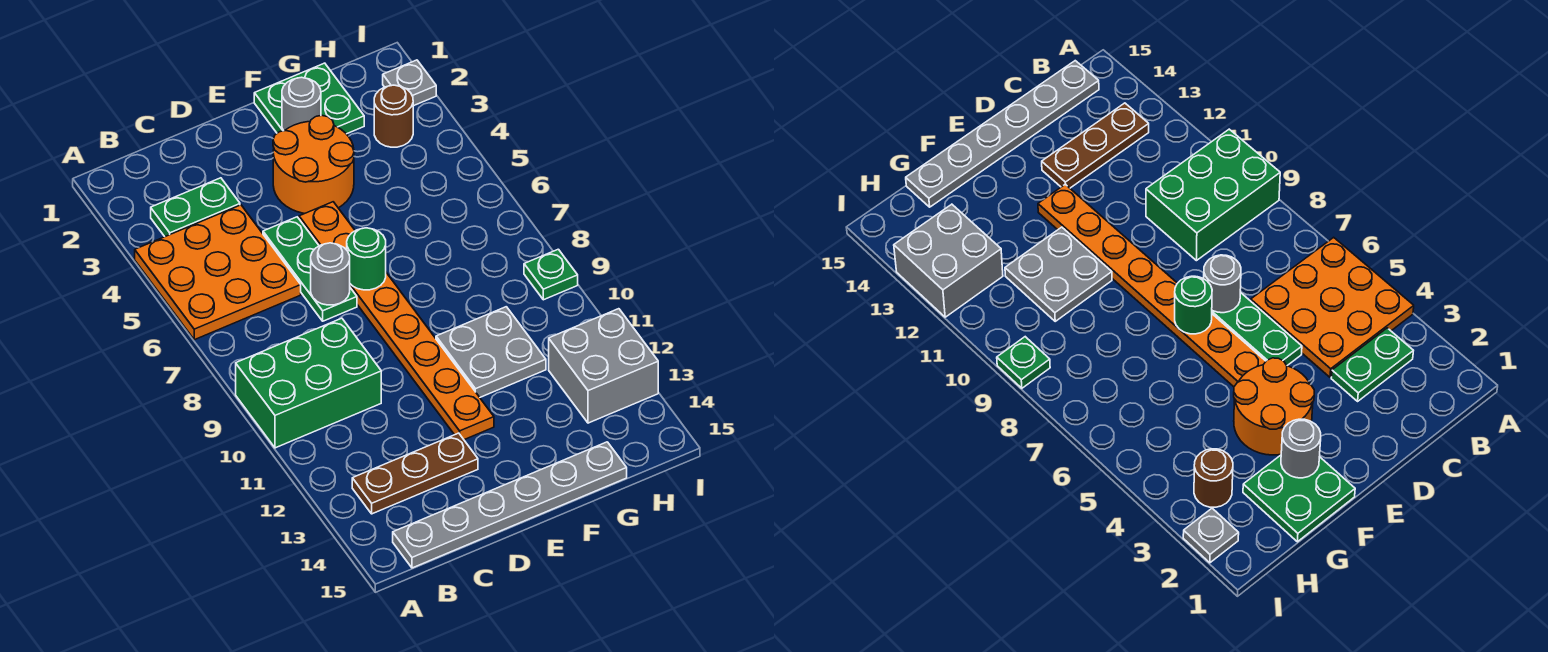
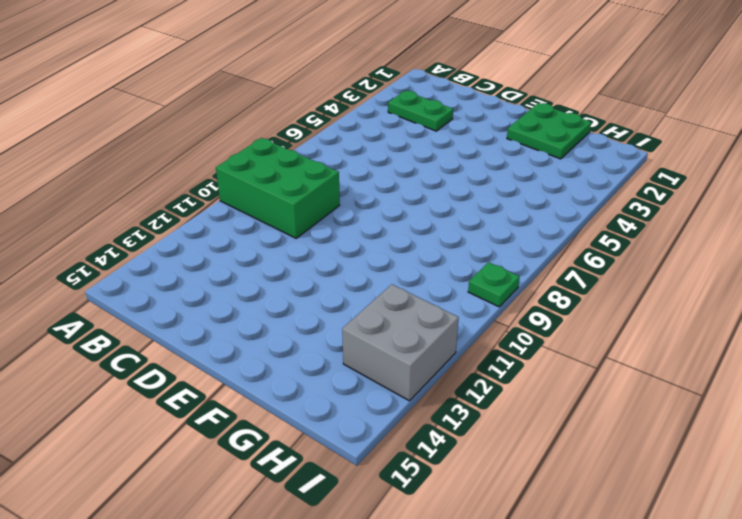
none -> orange 3x3 plate [135,205,301,340]
none -> brown 1x3 plate [352,433,478,514]
none -> grey 1x6 plate [393,442,627,568]

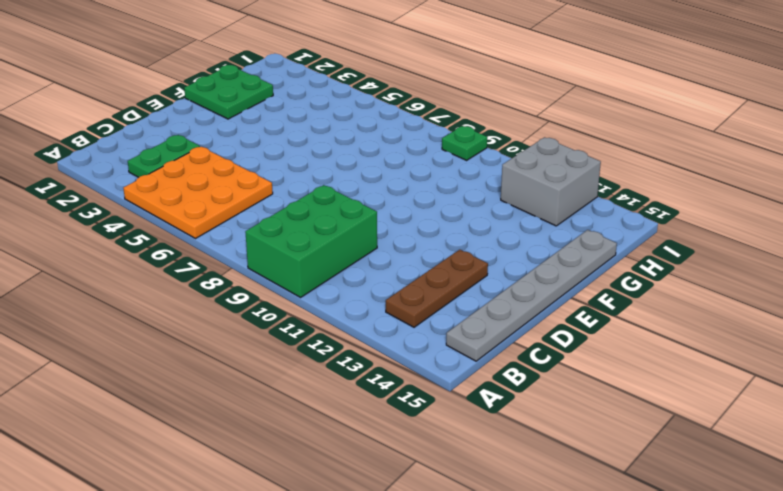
none -> green 1x3 plate [263,217,357,321]
none -> orange 2x2 round brick [273,115,354,214]
none -> orange 1x8 plate [299,202,494,440]

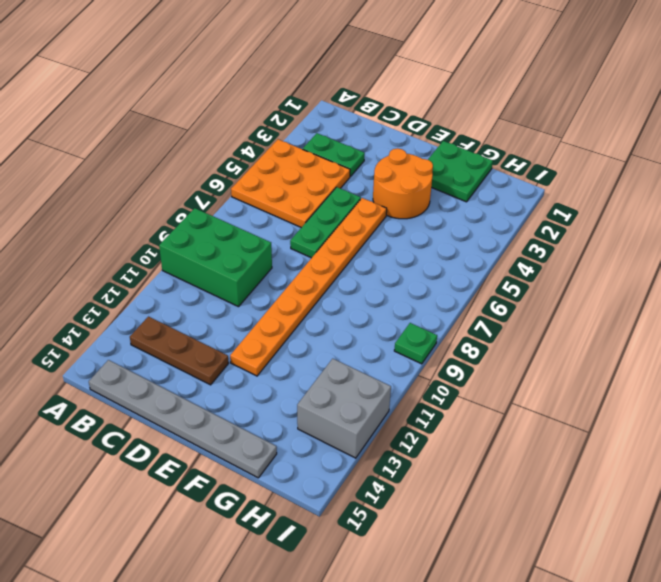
none -> grey 2x2 plate [436,307,546,397]
none -> brown 1x1 round brick [374,85,413,147]
none -> grey 1x1 plate [383,60,436,106]

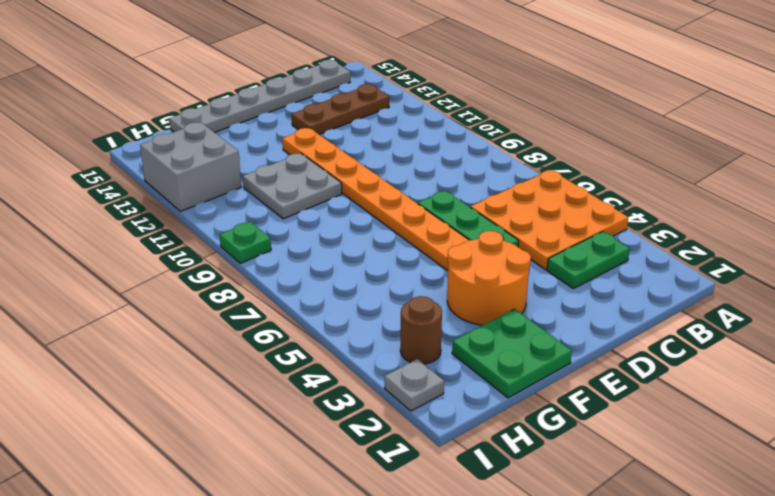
none -> green 2x3 brick [236,318,381,448]
none -> grey 1x1 round brick [311,243,350,305]
none -> green 1x1 round brick [347,228,386,290]

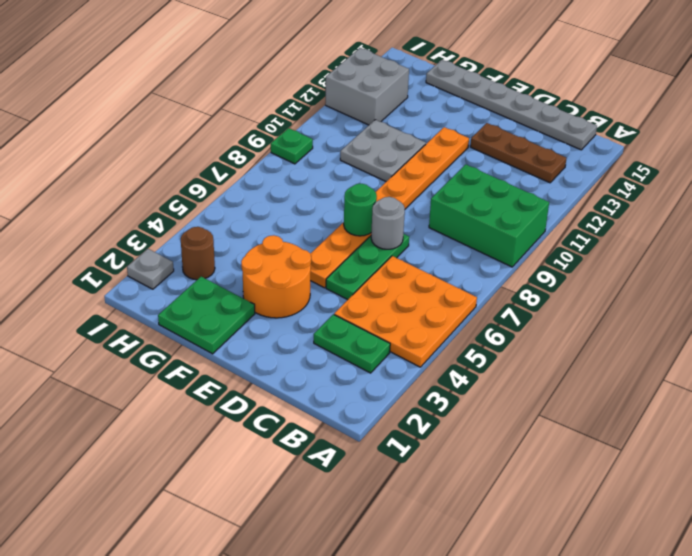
none -> grey 1x1 round brick [282,77,321,131]

